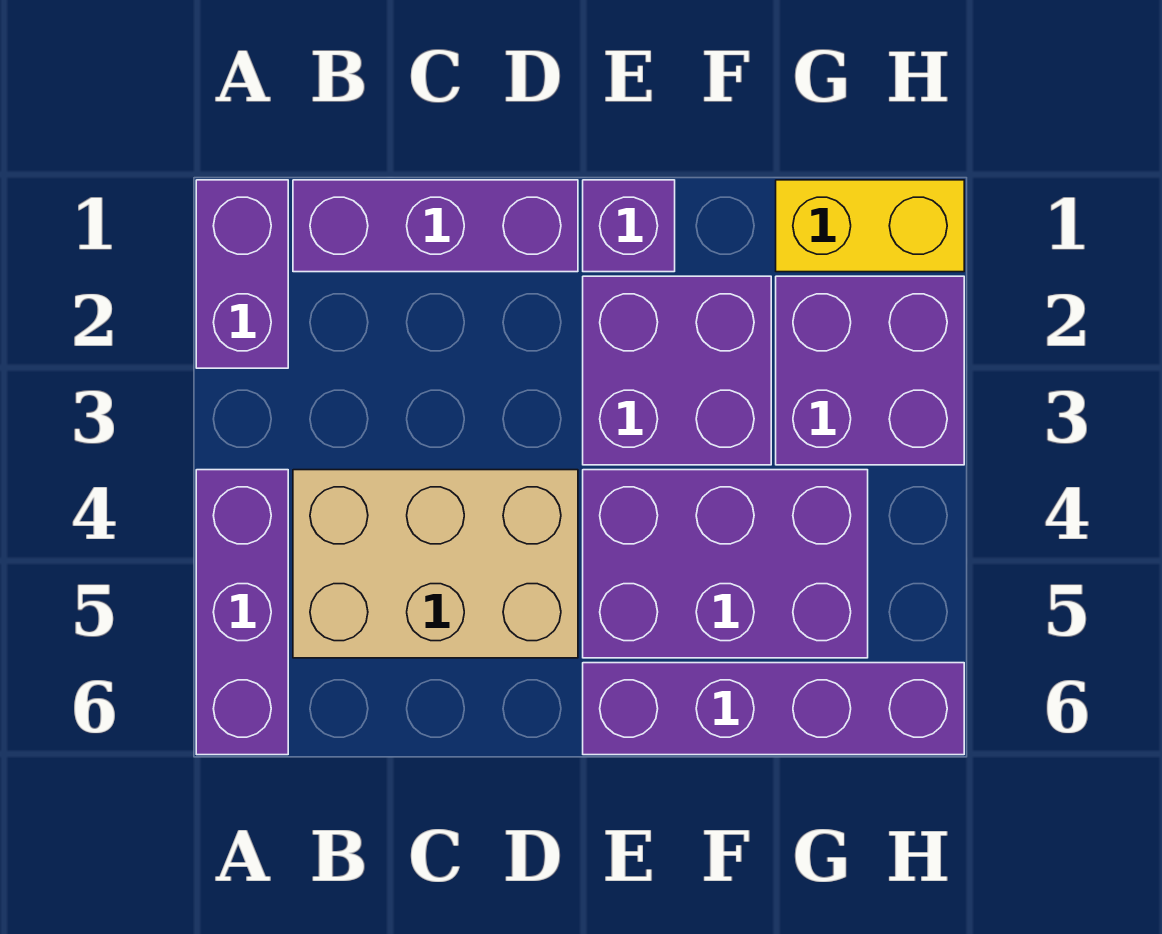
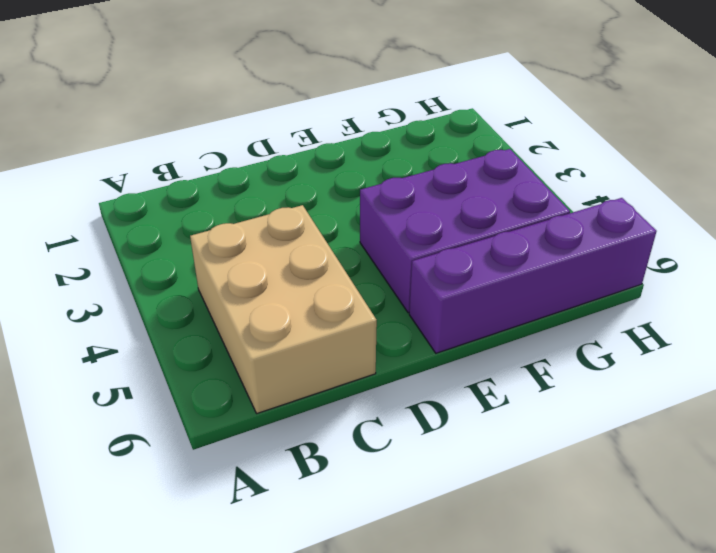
tan 2x3 brick [190,205,377,413] -> tan 2x3 brick turned to [293,470,578,658]
none -> purple 1x2 brick [196,180,288,368]
none -> purple 1x3 brick [196,470,288,755]

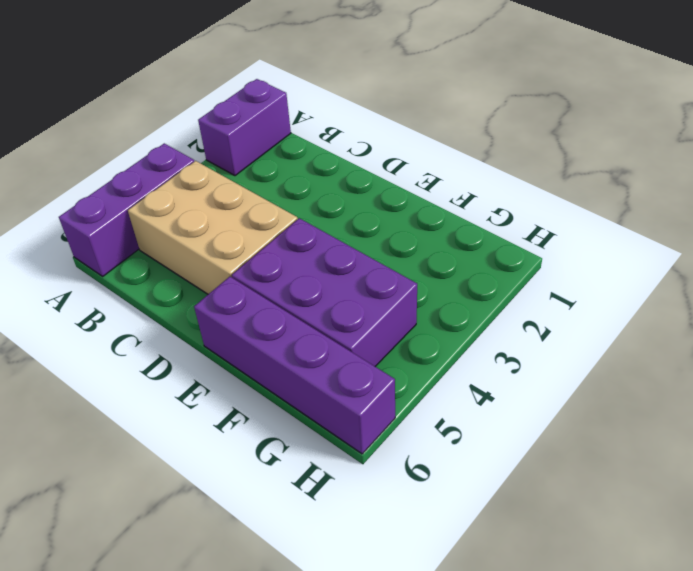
none -> purple 1x3 brick [293,180,578,272]
none -> purple 1x1 brick [583,180,675,272]

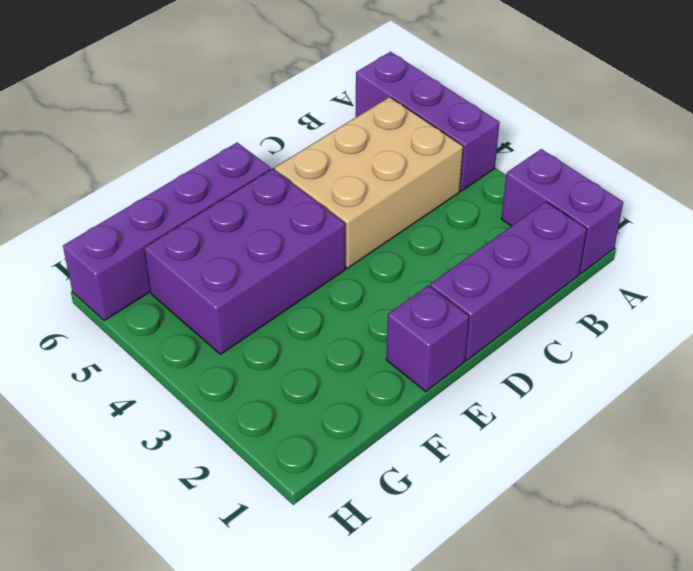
none -> purple 2x2 brick [583,276,771,465]
none -> yellow 1x2 brick [776,180,964,272]

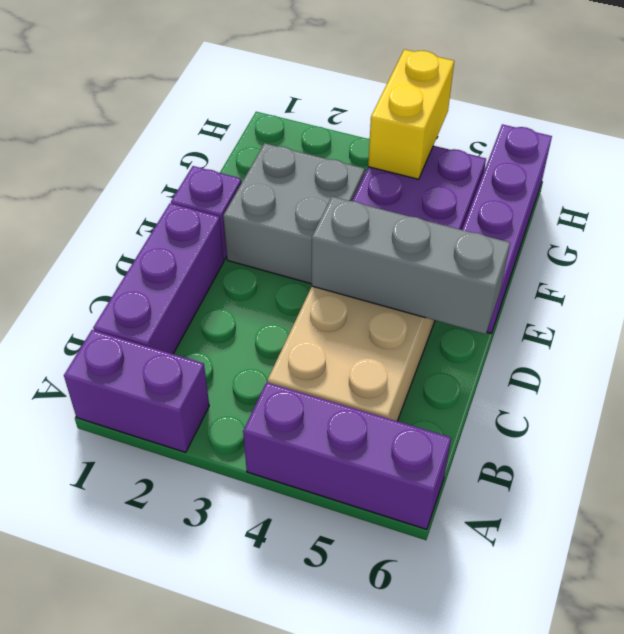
grey 1x3 brick [312,197,510,334] -> none
grey 2x2 brick [223,143,365,284] -> purple 2x2 brick [583,276,771,465]
yellow 1x2 brick [368,49,454,179] -> yellow 1x2 brick moved to [776,180,964,272]
none -> purple 2x2 brick [776,276,964,465]

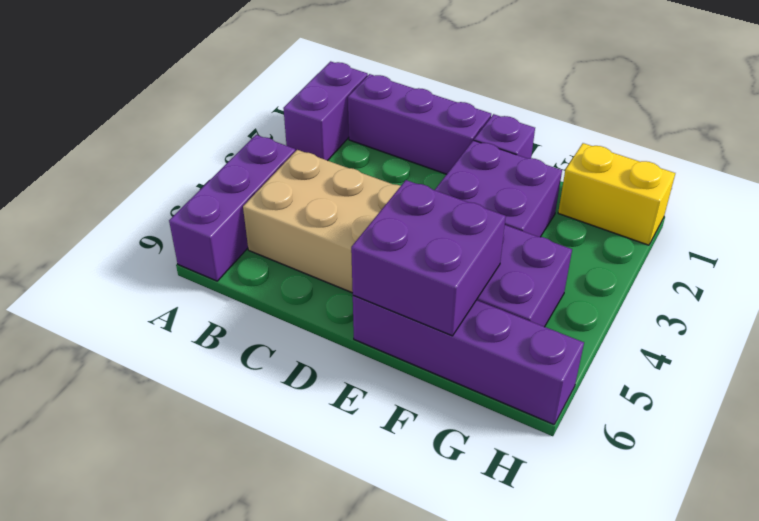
purple 2x2 brick [351,180,506,336] -> purple 2x2 brick moved to [776,276,964,465]

